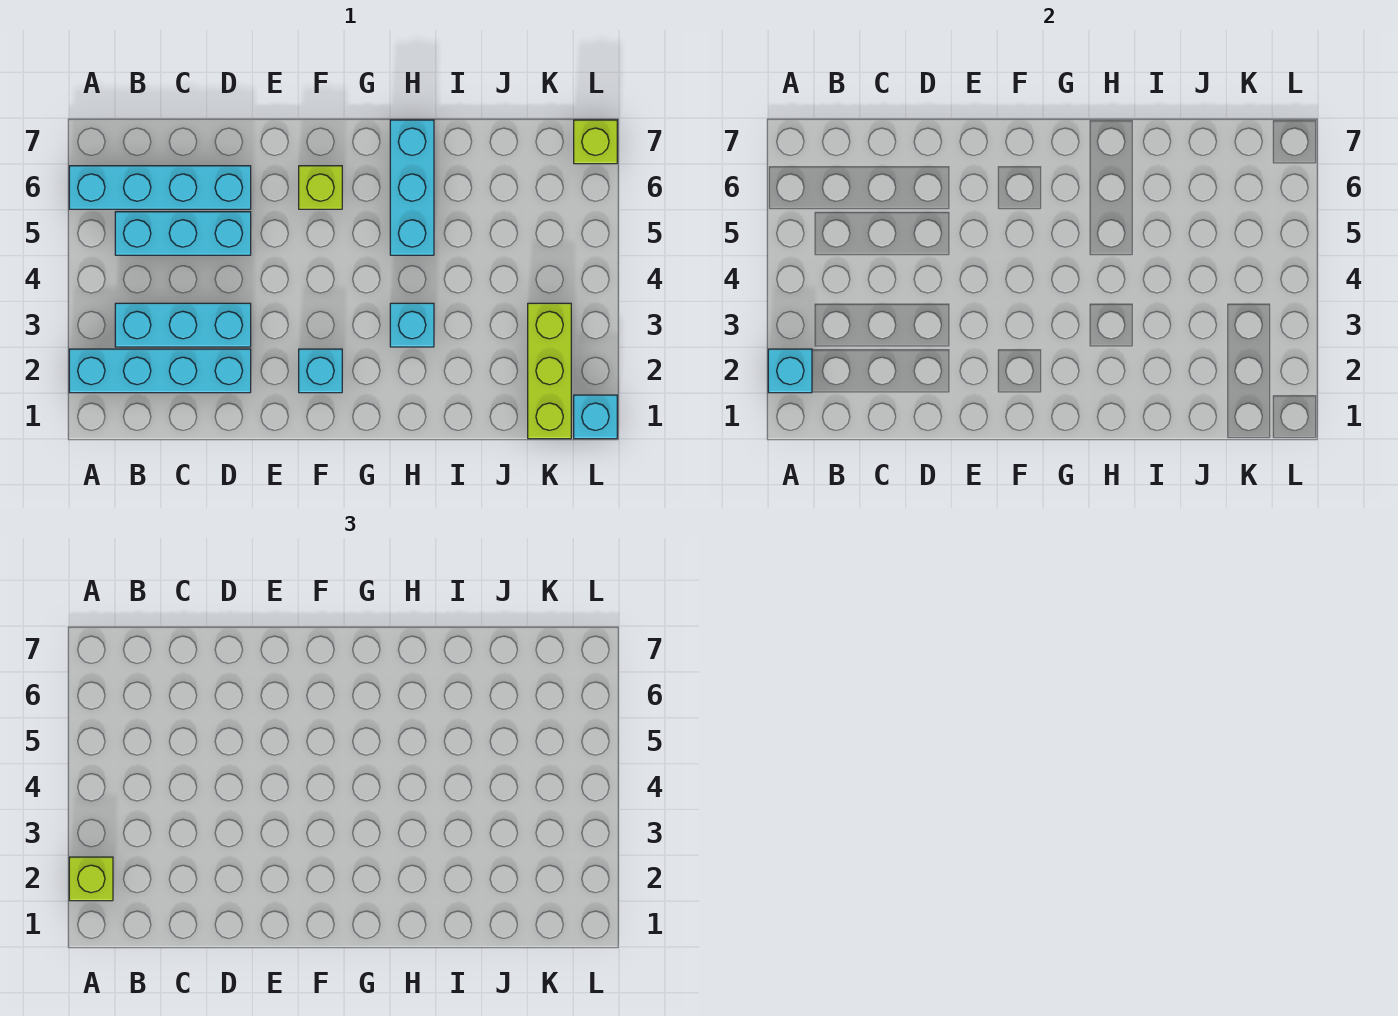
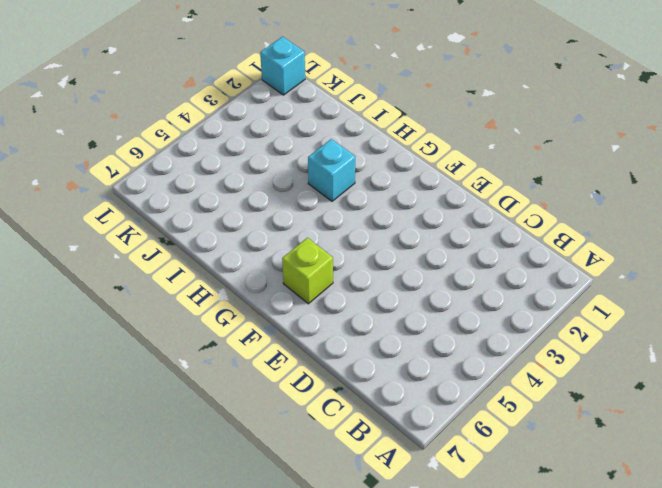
none -> cyan 1x4 brick [69,349,251,393]
none -> cyan 1x4 brick [69,166,251,209]
none -> cyan 1x3 brick [115,303,251,347]

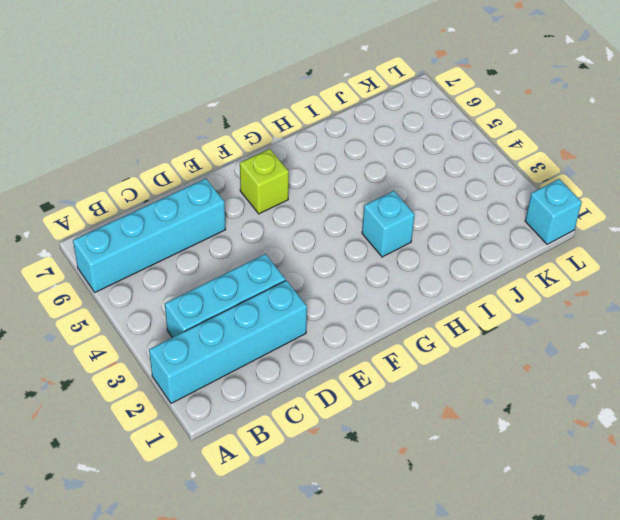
none -> cyan 1x3 brick [115,212,251,255]
none -> cyan 1x1 brick [299,349,342,393]
none -> cyan 1x3 brick [390,120,434,255]

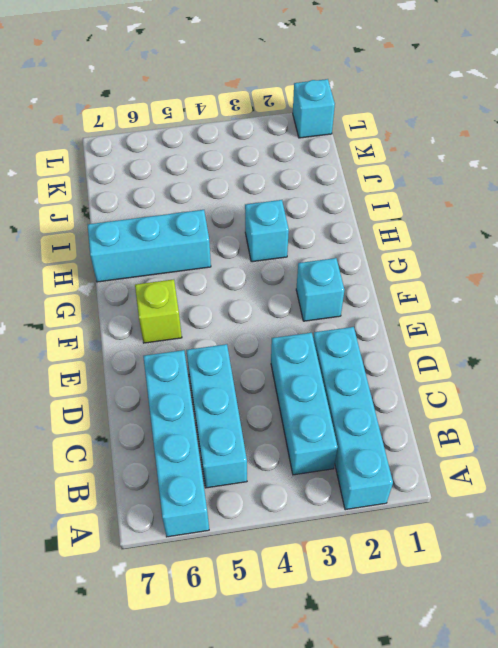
none -> lime 1x3 brick [528,303,571,439]
none -> lime 1x1 brick [574,120,617,164]
none -> cyan 1x1 brick [768,349,812,393]

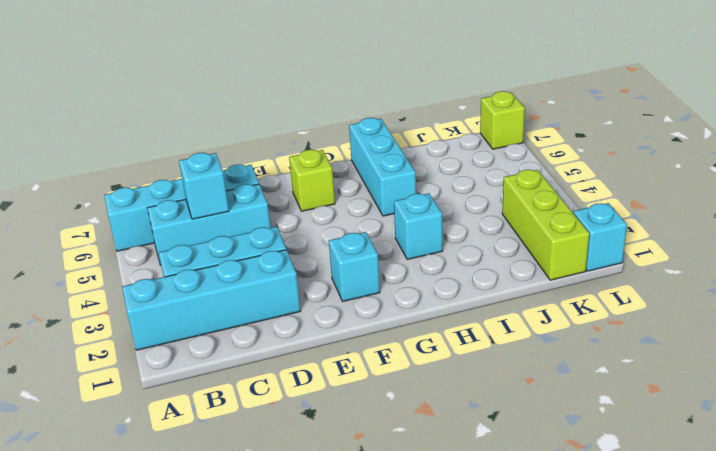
cyan 1x1 brick [179,153,229,219] -> cyan 1x1 brick moved to [768,349,812,393]
none -> lime 1x1 brick [69,857,113,901]

